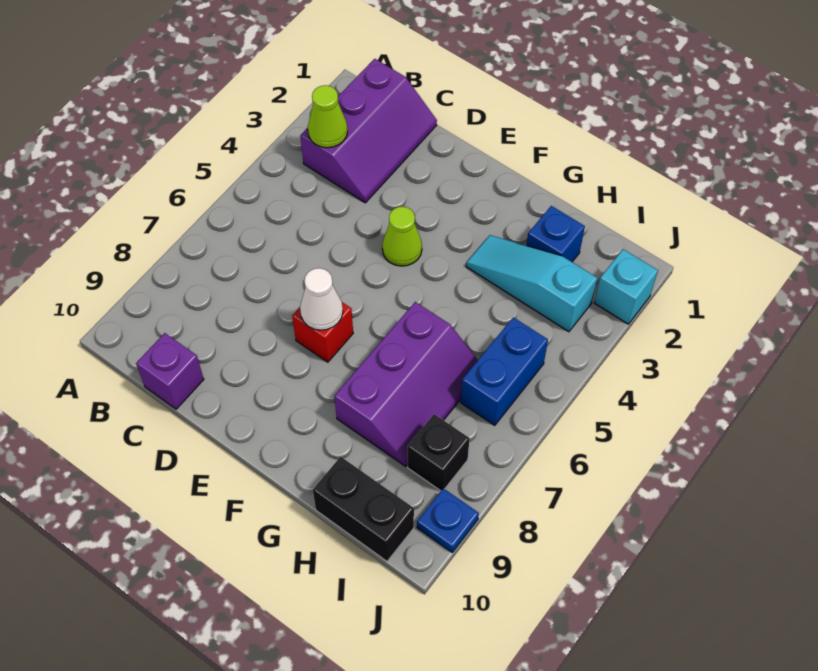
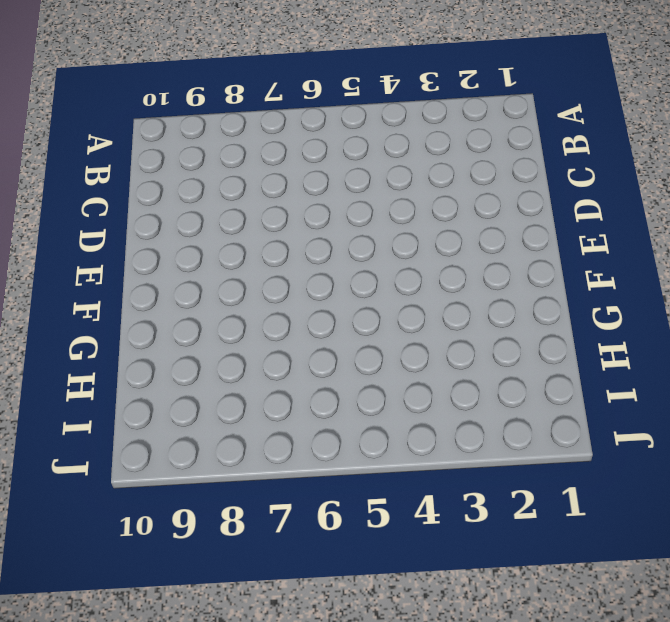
none -> purple 2x3 slope [300,59,437,203]
none -> purple 1x1 brick [136,333,204,409]
none -> lime 1x1 cone [382,207,422,266]

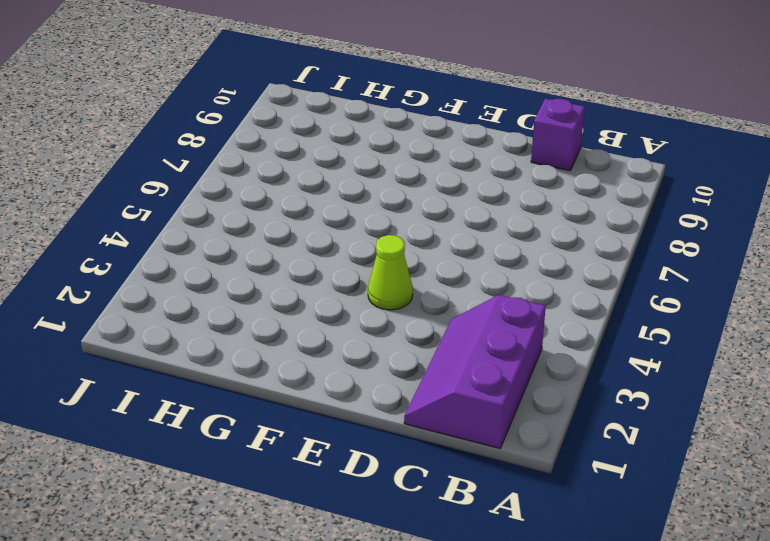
none -> red 1x1 brick [292,302,353,362]
none -> cyan 1x3 slope [466,235,597,332]
none -> purple 2x3 slope [334,302,478,466]

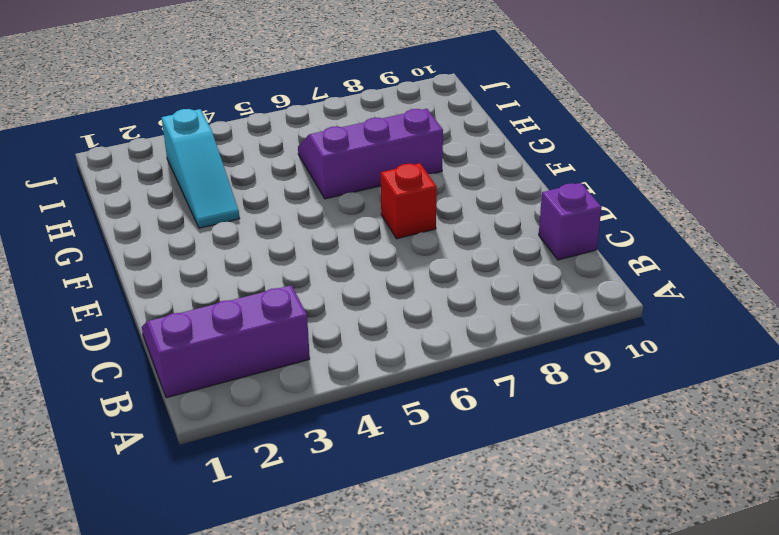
none -> lime 1x1 cone [382,207,422,266]
none -> blue 1x1 brick [526,206,585,262]
none -> black 1x2 brick [313,457,414,561]

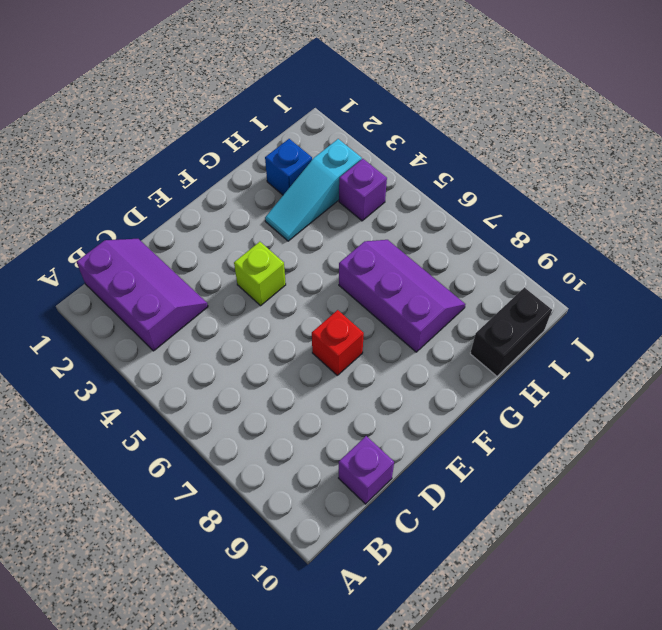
lime 1x1 brick [234,242,286,306] -> lime 1x1 cone [382,207,422,266]
purple 1x1 brick [339,159,387,221] -> none
none -> blue 1x2 brick [461,317,548,425]
none -> black 1x1 brick [408,414,470,491]
none -> cyan 1x1 brick [594,249,658,324]

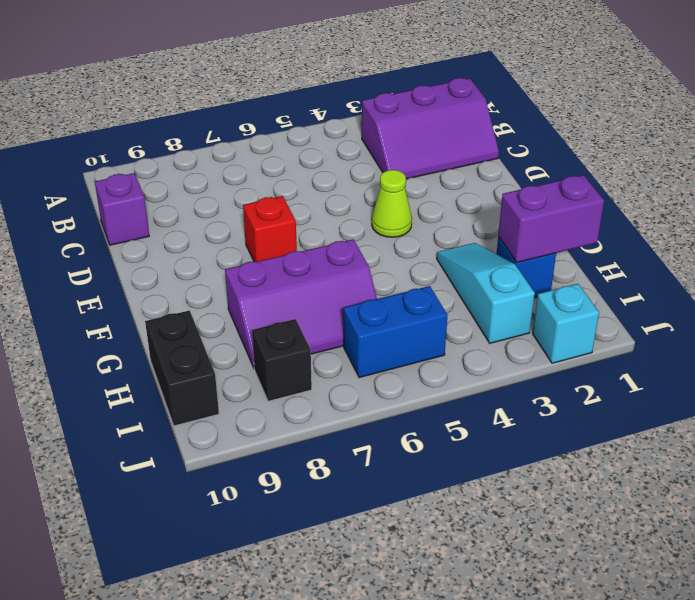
purple 1x2 brick [498,175,604,262] -> none
none -> blue 1x1 plate [417,488,479,552]
none -> lime 1x1 cone [308,85,348,148]
none -> white 1x1 cone [300,268,343,330]

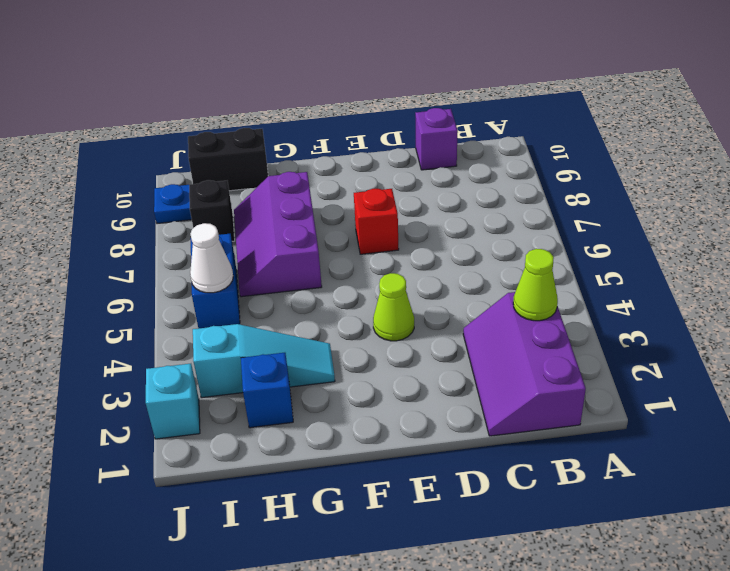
white 1x1 cone [190,223,233,293] -> white 1x1 cone moved to [300,268,343,330]

